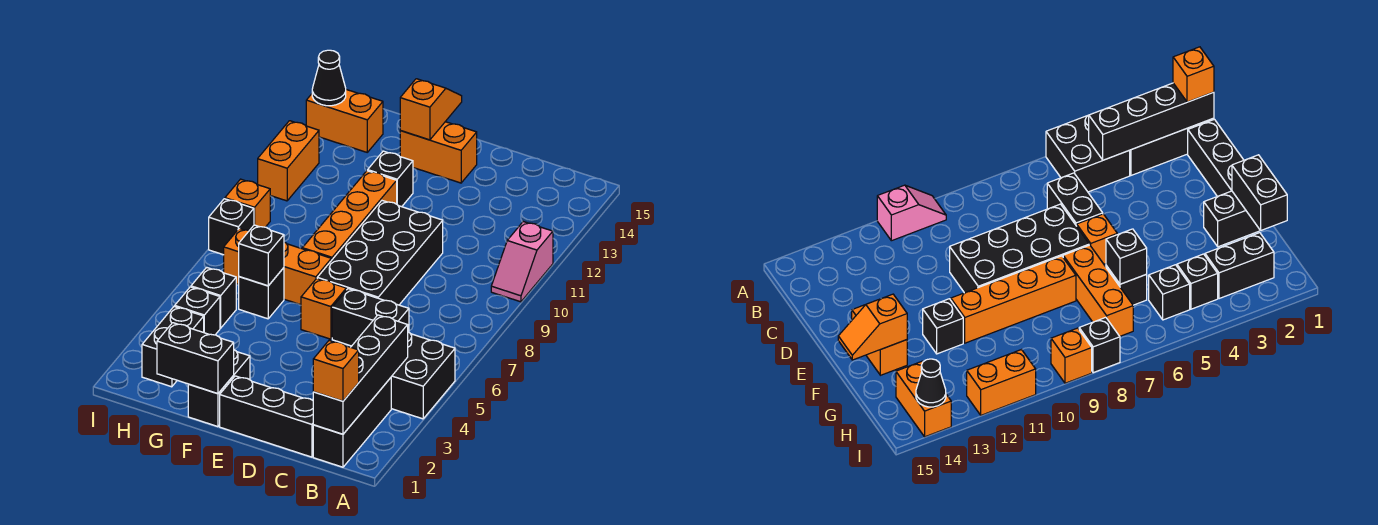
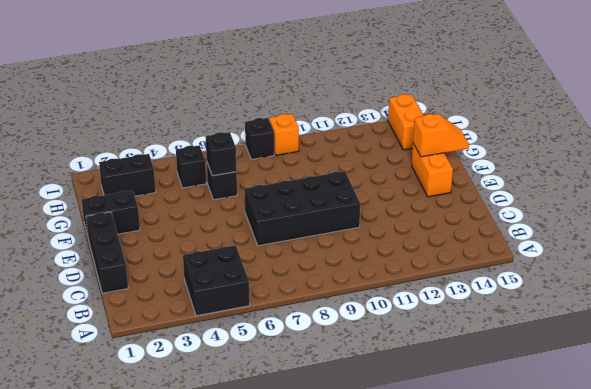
none -> pink 1x2 slope [491,222,553,302]
none -> black 1x3 brick [313,378,391,467]
none -> black 1x2 brick [332,289,409,346]

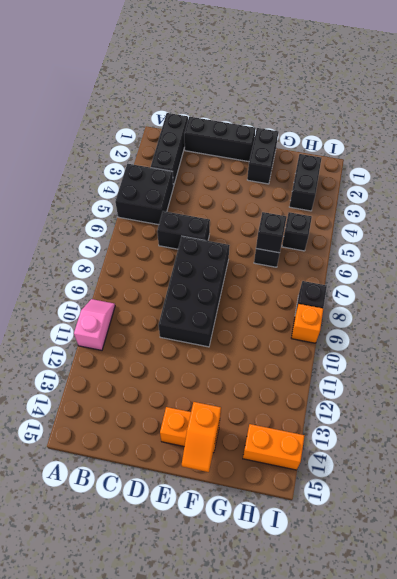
none -> orange 1x1 brick [301,279,346,339]
none -> orange 1x3 brick [224,228,331,305]
none -> orange 1x4 brick [302,171,397,260]

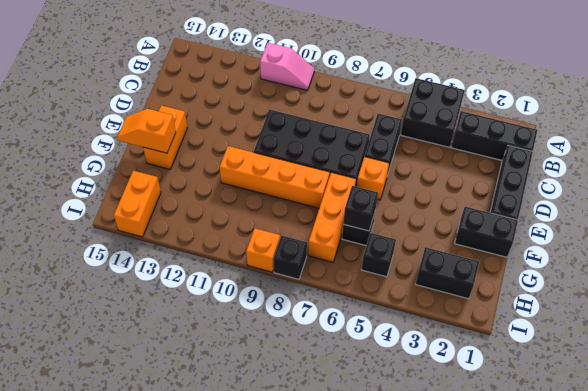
none -> black 1x1 brick [368,151,413,207]
none -> black 1x1 brick [175,287,220,335]
none -> orange 1x2 brick [258,121,319,201]

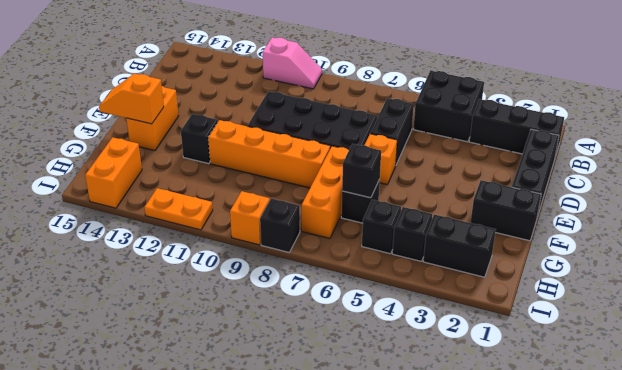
orange 1x2 plate [144,188,213,230] -> orange 1x2 brick [258,121,319,201]
none -> black 1x4 brick [313,315,408,434]
none -> black 1x2 brick [157,323,234,394]
none -> black 1x1 cone [312,50,346,106]

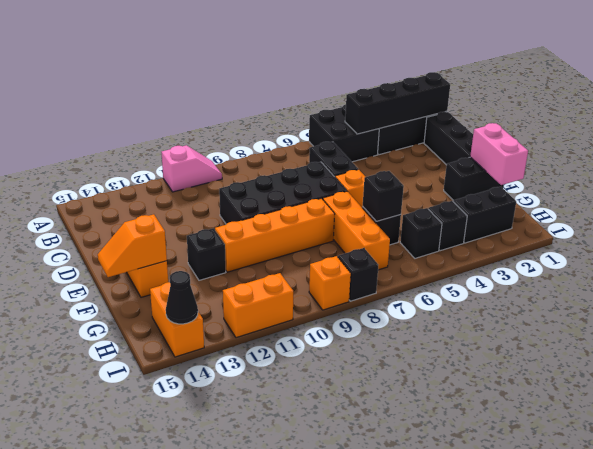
pink 1x2 brick [470,123,528,185] -> black 1x2 brick [157,323,234,394]
none -> orange 1x1 brick [313,341,359,401]

